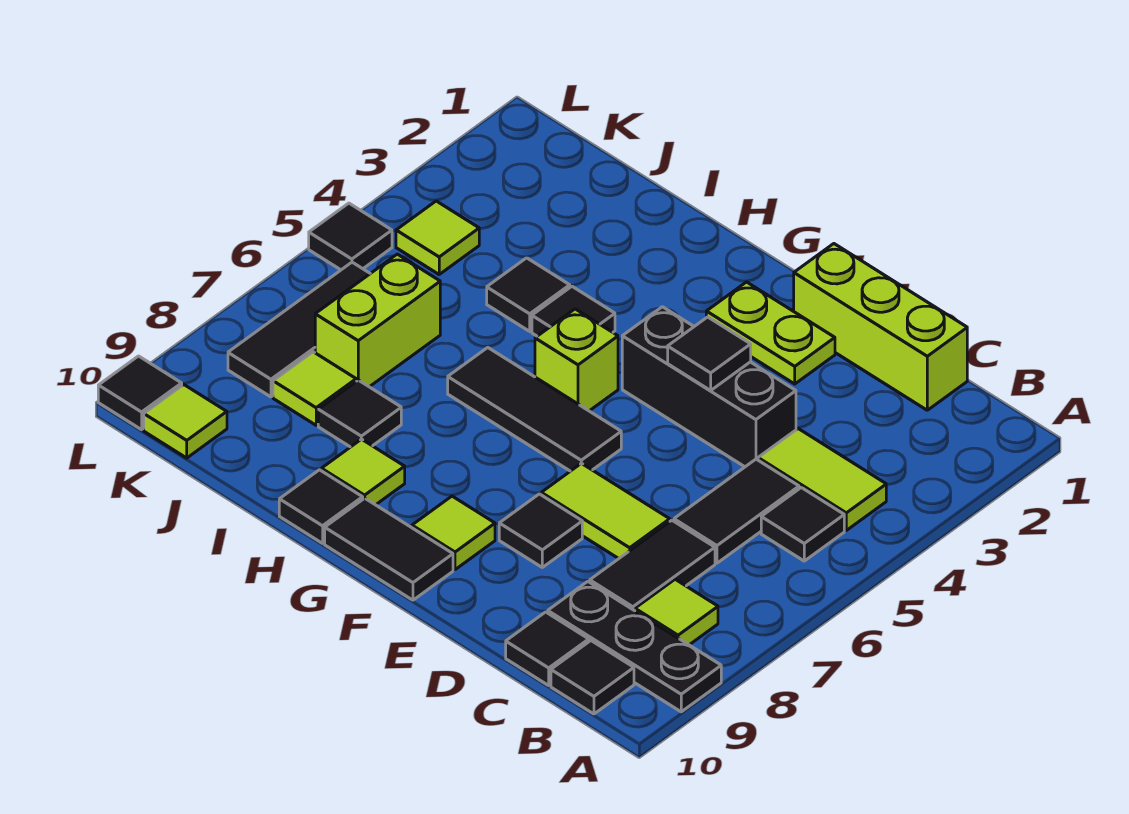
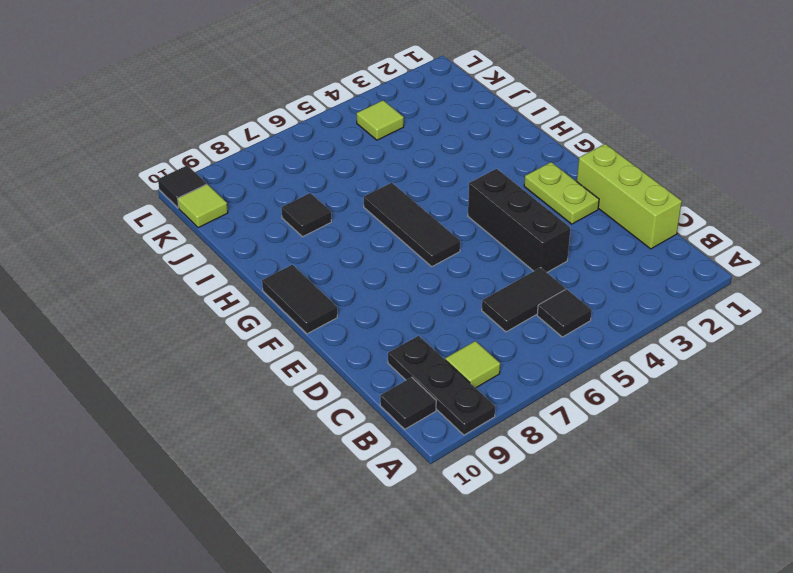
none -> lime 1x2 tile [758,429,886,530]
none -> black 1x2 tile [590,520,715,611]
none -> black 1x1 tile [506,612,589,685]
none -> lime 1x2 tile [541,463,670,559]

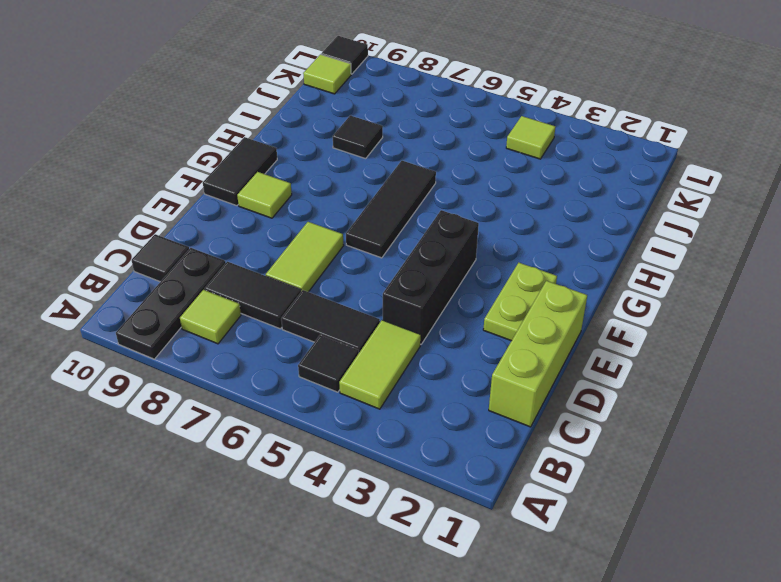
none -> black 1x1 tile [551,641,634,714]
none -> black 1x1 tile [499,494,582,567]
none -> lime 1x1 brick [535,309,618,411]
none -> black 1x1 tile [532,287,615,336]

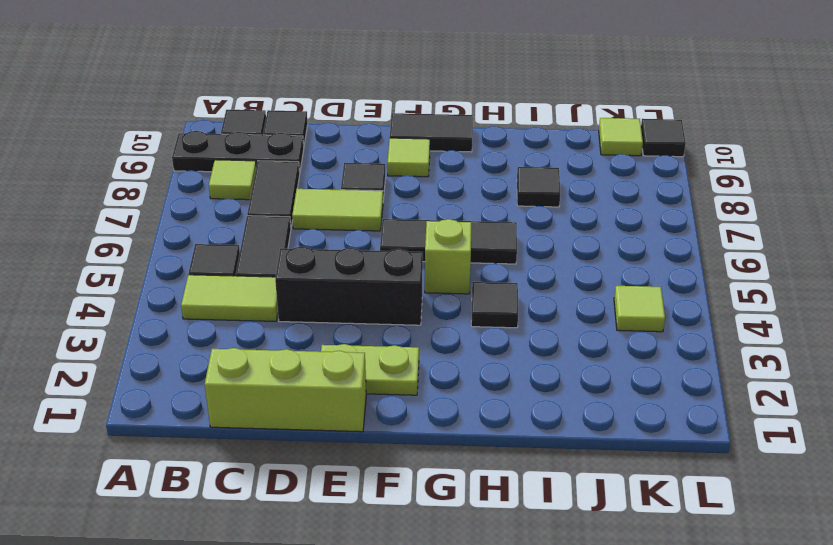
none -> lime 1x1 tile [322,439,405,505]
none -> black 1x1 tile [279,470,363,543]
none -> black 1x1 tile [487,258,570,331]
none -> lime 1x2 brick [315,254,440,387]

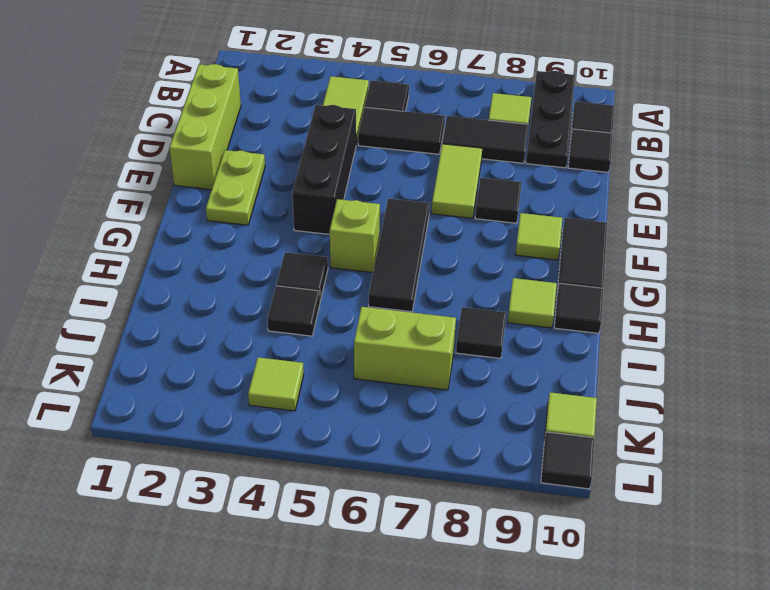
none -> lime 1x1 tile [273,352,356,425]
none -> black 1x3 tile [228,262,370,397]
none -> black 1x1 tile [309,203,392,270]
none -> black 1x1 tile [668,317,751,390]

